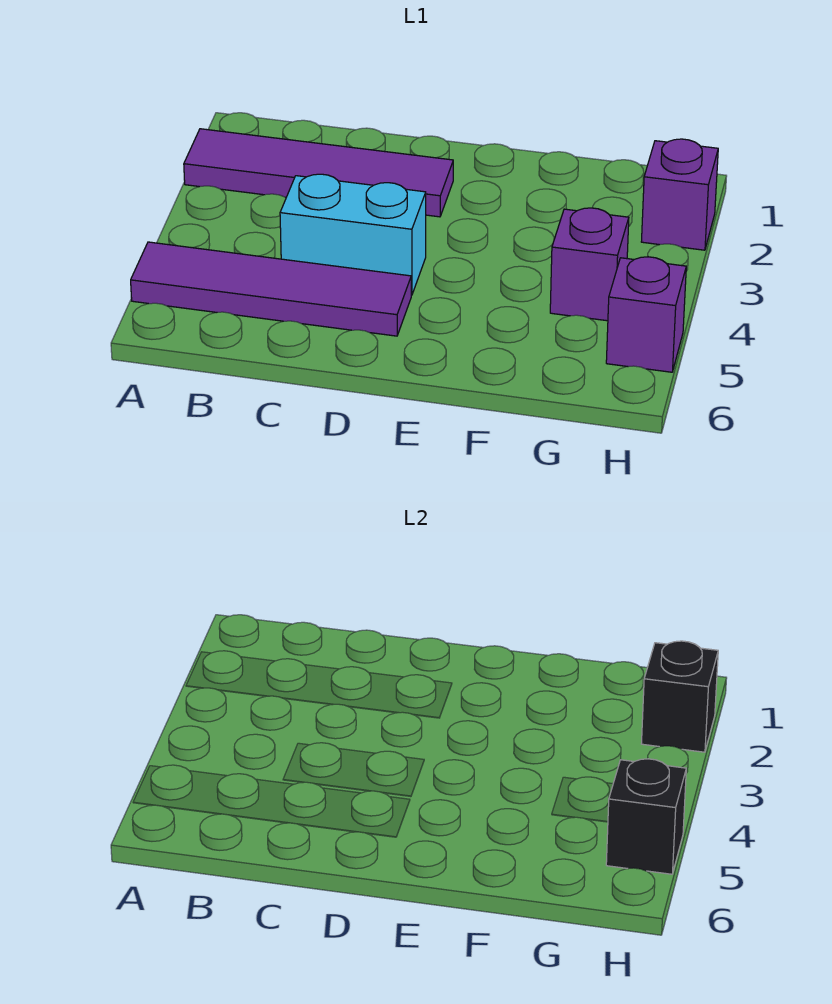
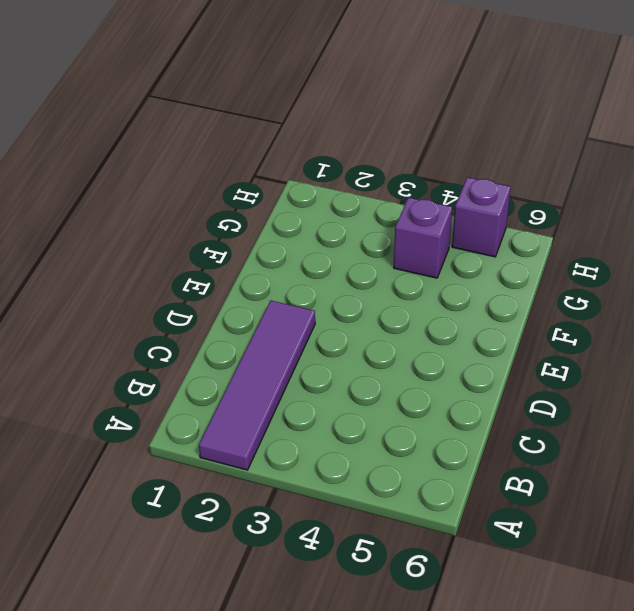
none -> purple 1x4 tile [131,242,411,336]
none -> cyan 1x2 brick [280,174,426,295]

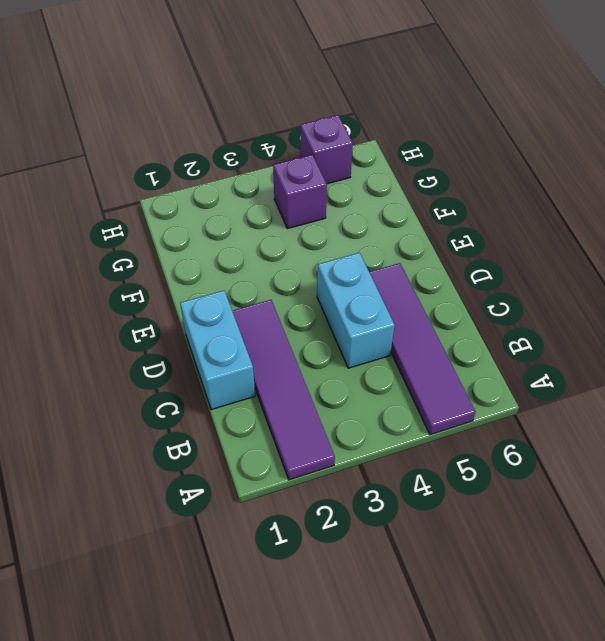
cyan 1x2 brick [180,291,255,410] -> none
none -> purple 1x1 brick [641,139,718,250]
none -> black 1x1 brick [641,641,718,752]

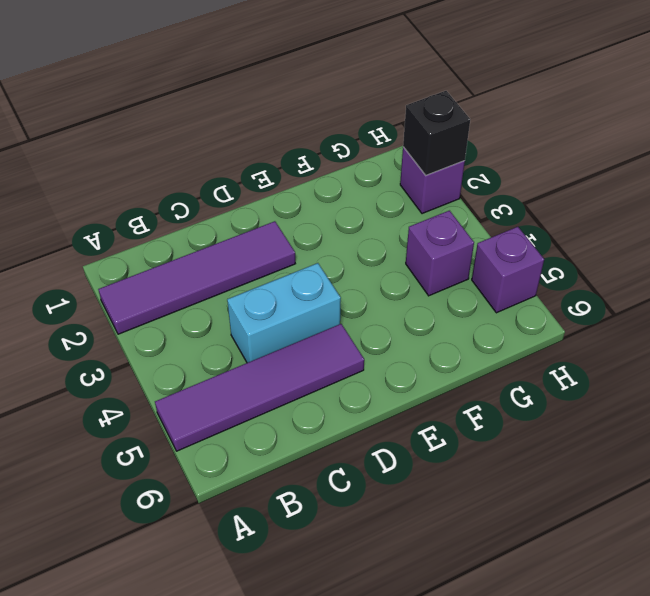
none -> black 1x1 brick [606,759,686,874]

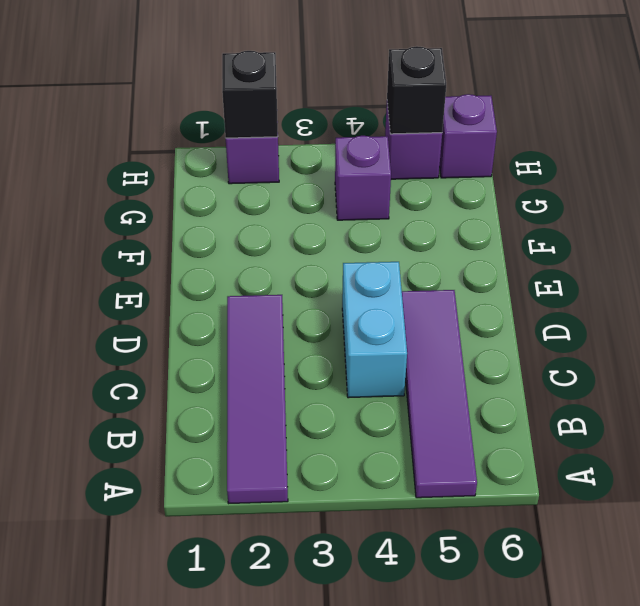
purple 1x1 brick [440,94,497,178] -> none

